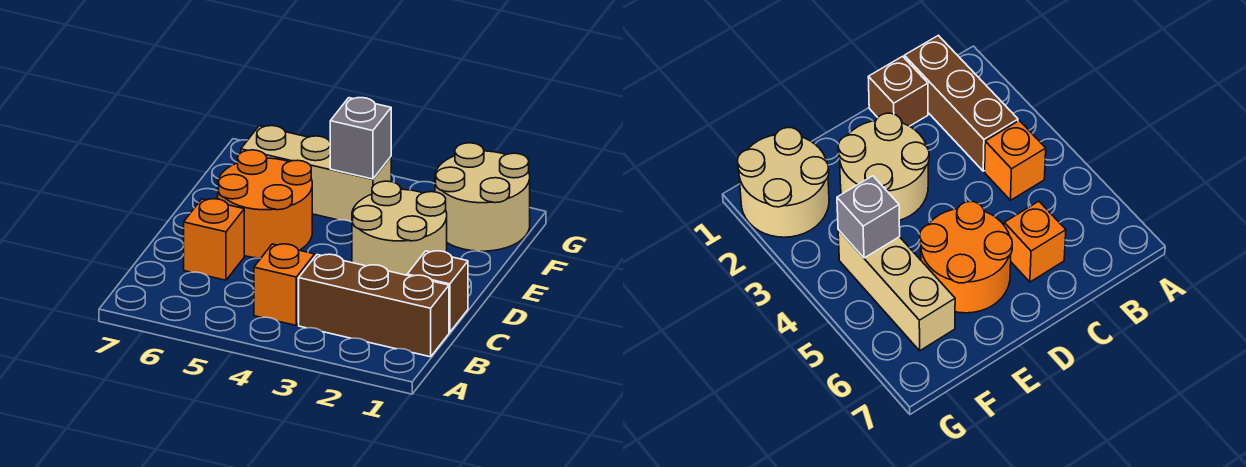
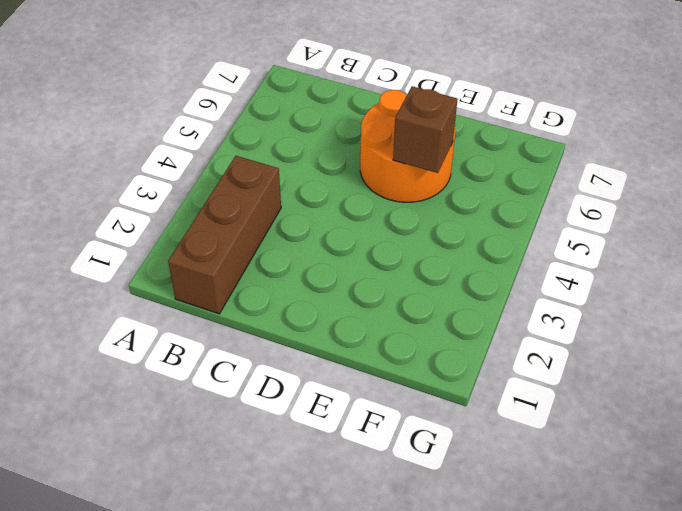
brown 1x1 brick [393,86,458,173] -> brown 1x1 brick moved to [407,251,468,332]
none -> orange 1x1 brick [254,244,315,325]
none -> orange 1x1 brick [184,199,244,280]

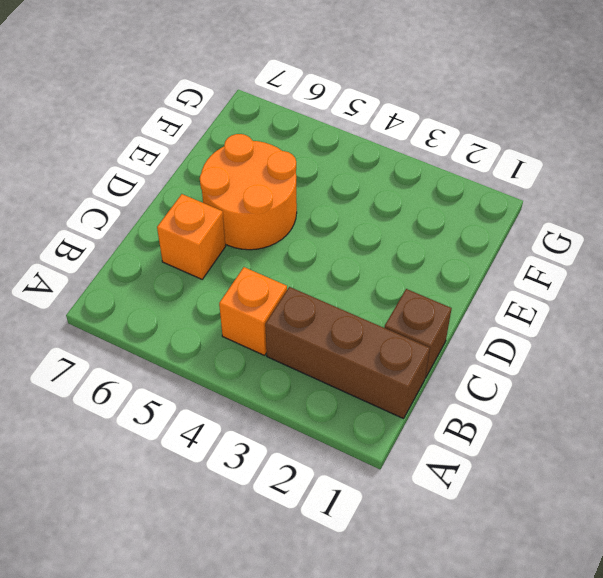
none -> tan 2x2 round brick [352,181,447,275]
none -> tan 2x2 round brick [435,143,530,251]

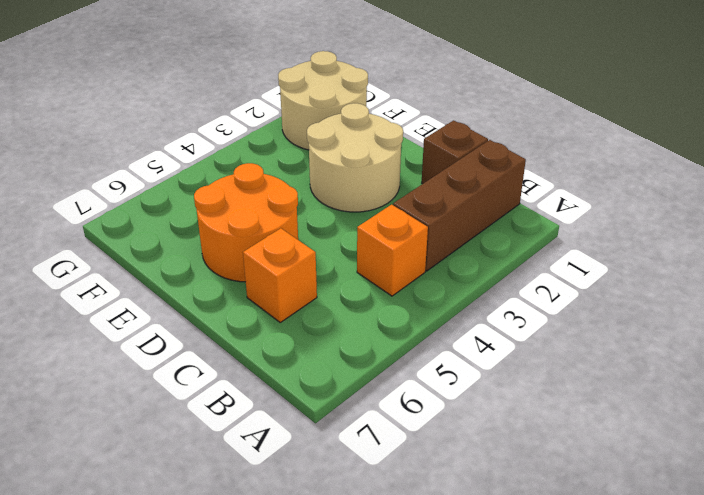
none -> tan 1x3 brick [241,126,391,222]
none -> grey 1x1 brick [330,98,391,179]

